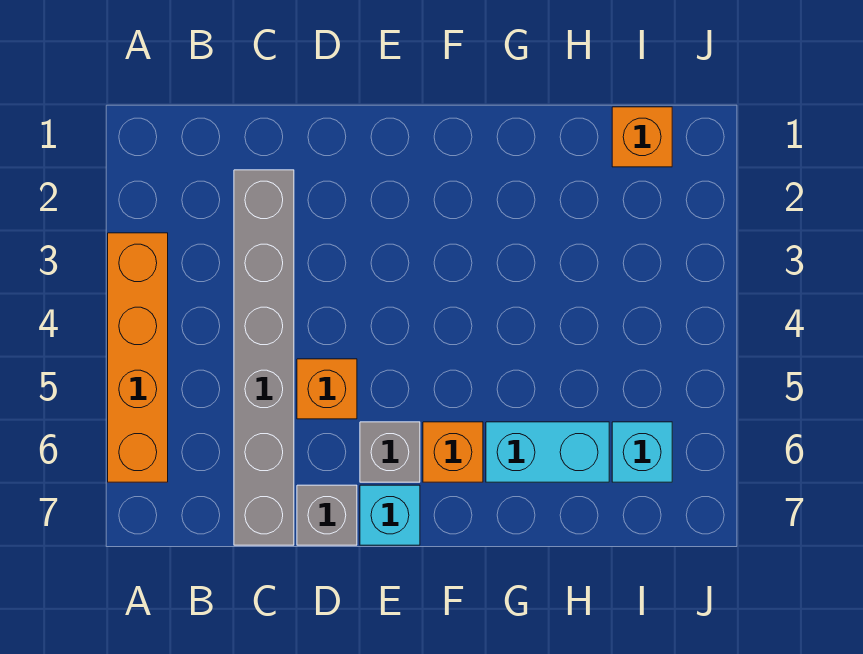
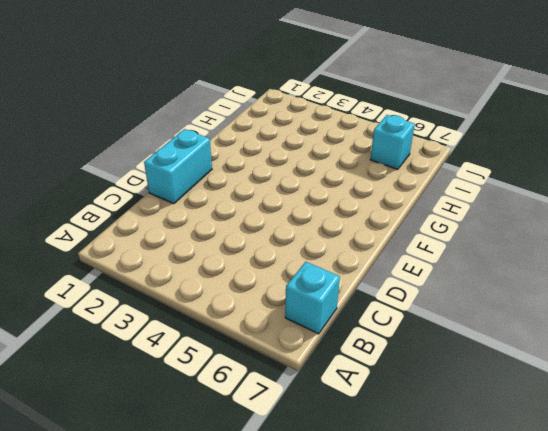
cyan 1x1 brick [285,262,340,334] -> cyan 1x1 brick moved to [360,485,420,545]
cyan 1x2 brick [144,129,212,204] -> cyan 1x2 brick moved to [486,422,609,482]
none -> orange 1x4 brick [108,233,168,482]
none -> grey 1x6 brick [234,170,294,545]

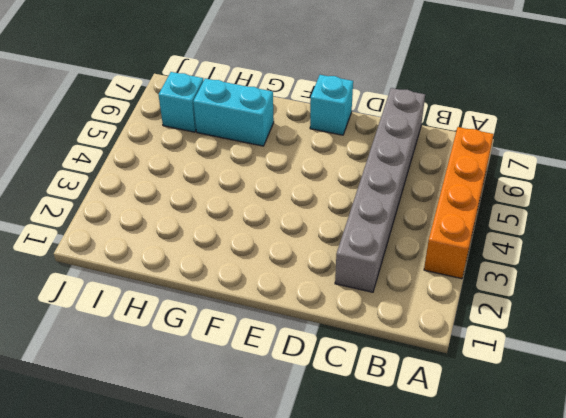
none -> orange 1x1 brick [297,359,357,419]
none -> grey 1x1 brick [297,485,357,545]

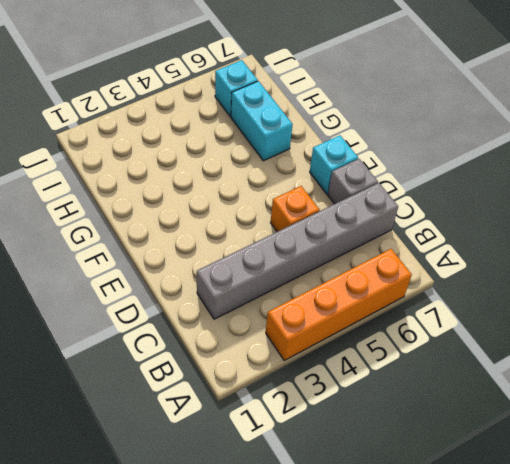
none -> grey 1x1 brick [360,422,420,482]
none -> orange 1x1 brick [423,422,483,482]

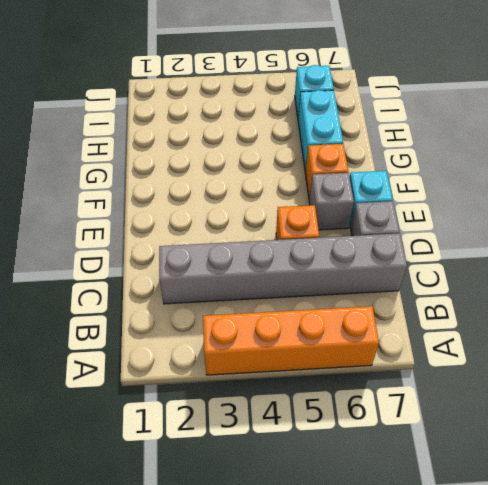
none -> orange 1x1 brick [612,107,672,167]

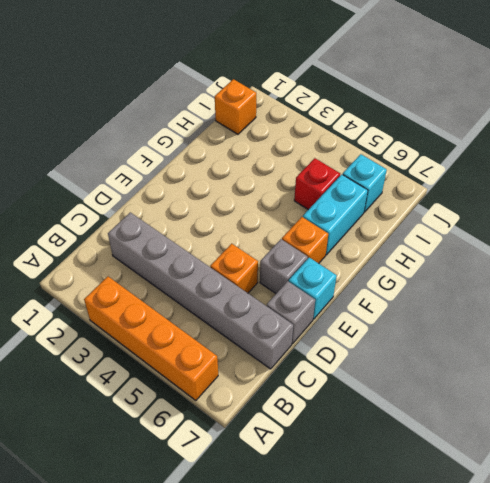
red 1x1 brick [294,158,340,210] -> none

